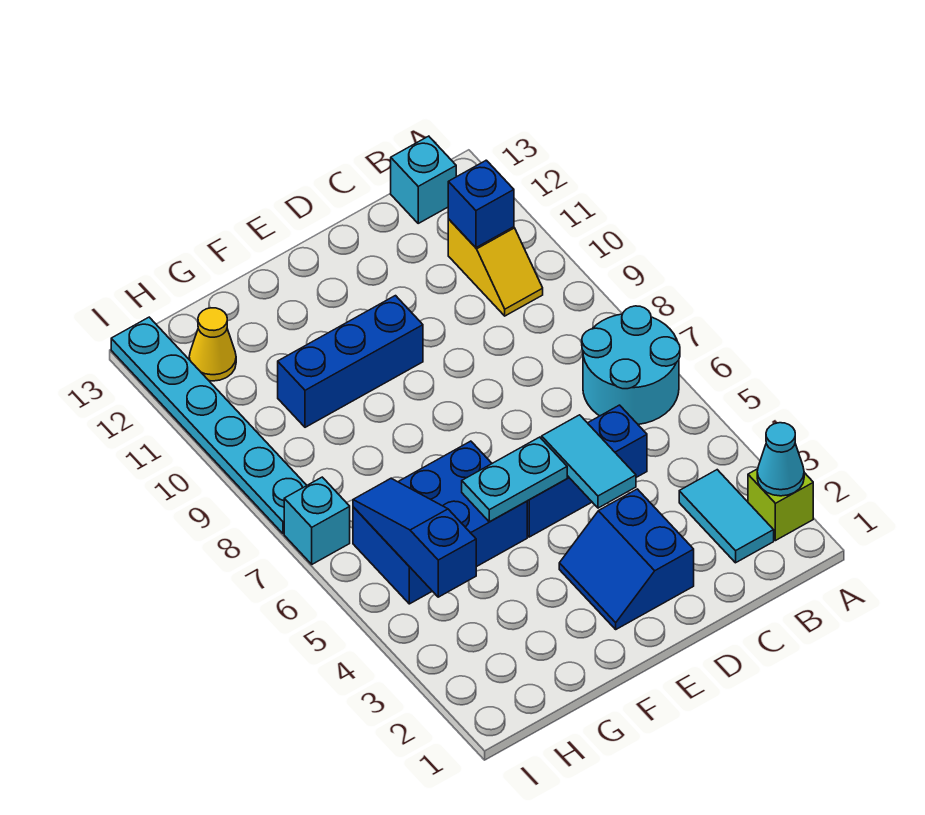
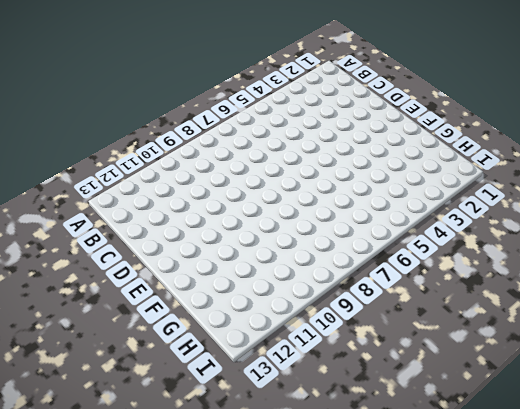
none -> lime 1x1 brick [748,469,813,541]
none -> cyan 2x2 round brick [582,306,680,424]
none -> cyan 1x2 tile [679,470,774,563]

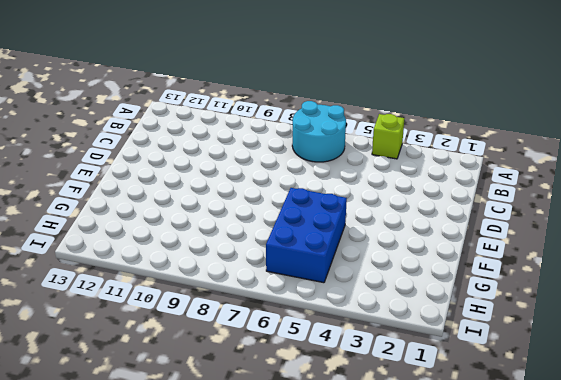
lime 1x1 brick [372,114,405,159] -> lime 1x1 brick moved to [748,469,813,541]
none -> cyan 1x2 tile [679,470,774,563]
none -> yellow 1x2 slope [448,219,543,316]
none -> cyan 1x1 brick [391,136,456,223]

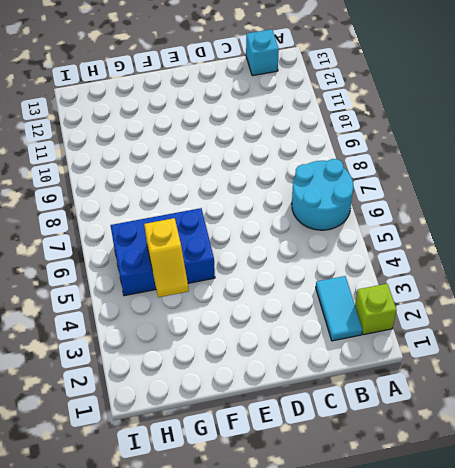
yellow 1x2 slope [144,218,189,297] -> yellow 1x2 slope moved to [448,219,543,316]
none -> blue 1x3 brick [527,405,647,537]
none -> blue 2x2 slope [559,489,694,629]
none -> blue 1x3 brick [278,296,423,427]

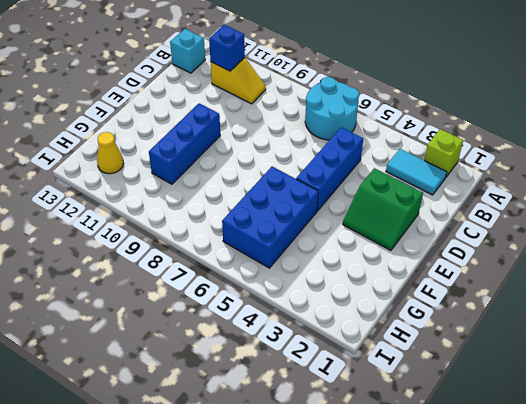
green 2x2 slope [343,168,423,250] -> blue 2x2 slope [559,489,694,629]
none -> cyan 1x1 brick [284,477,350,564]
none -> cyan 1x6 plate [111,317,307,534]
none -> cyan 1x1 cone [757,423,804,496]

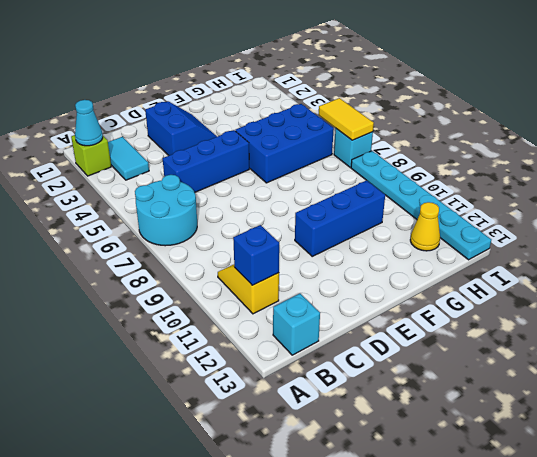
yellow 1x2 tile [319,98,374,140] -> none
none -> cyan 1x2 tile [542,415,636,508]
none -> cyan 1x2 plate [462,437,567,522]
none -> blue 1x3 slope [353,478,476,597]

